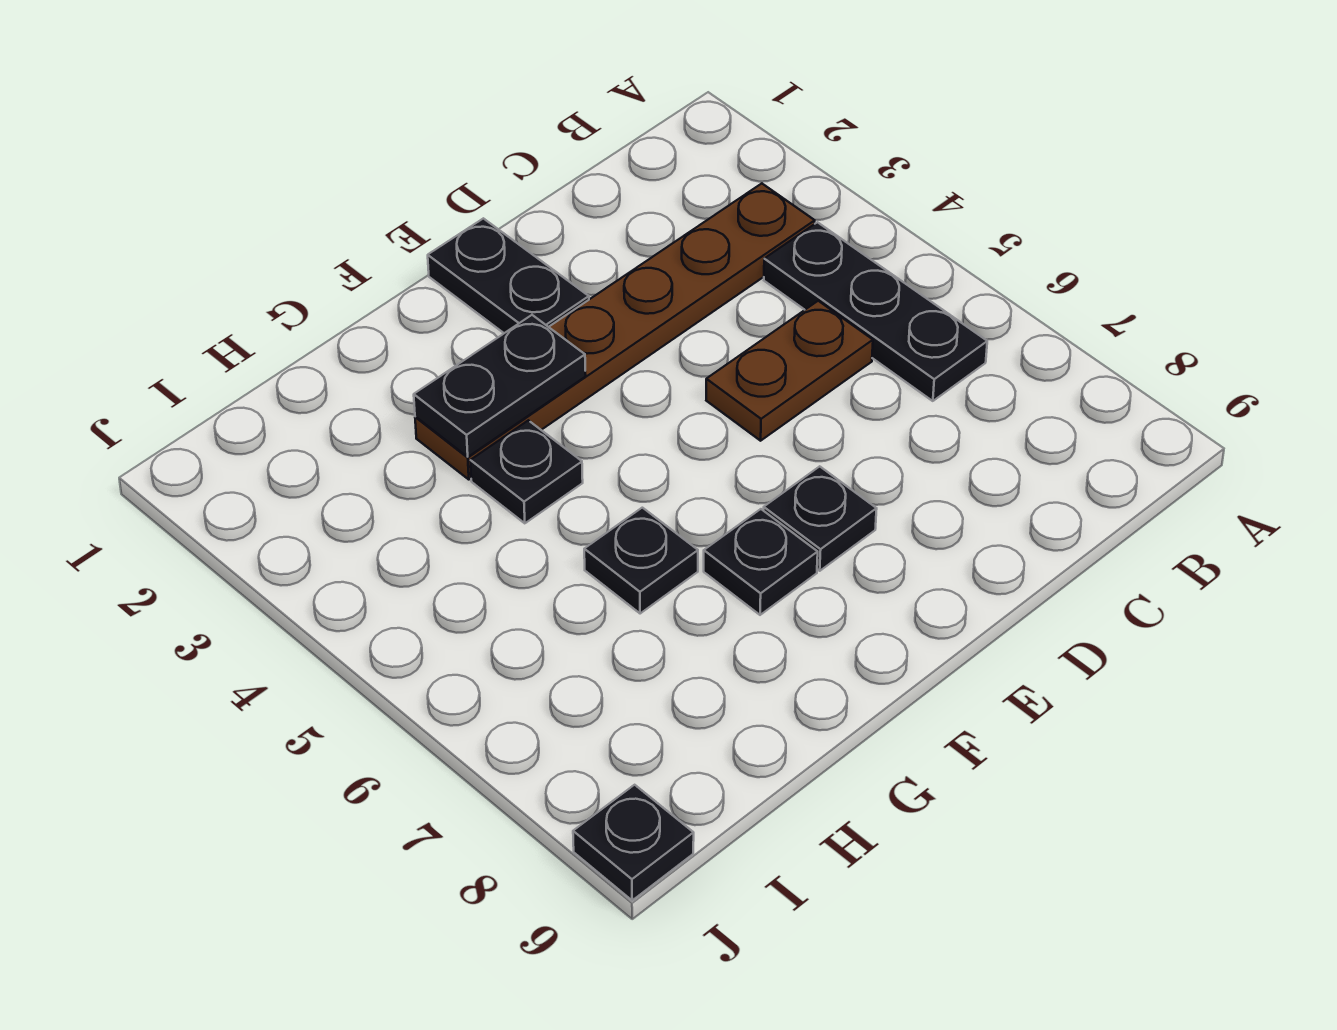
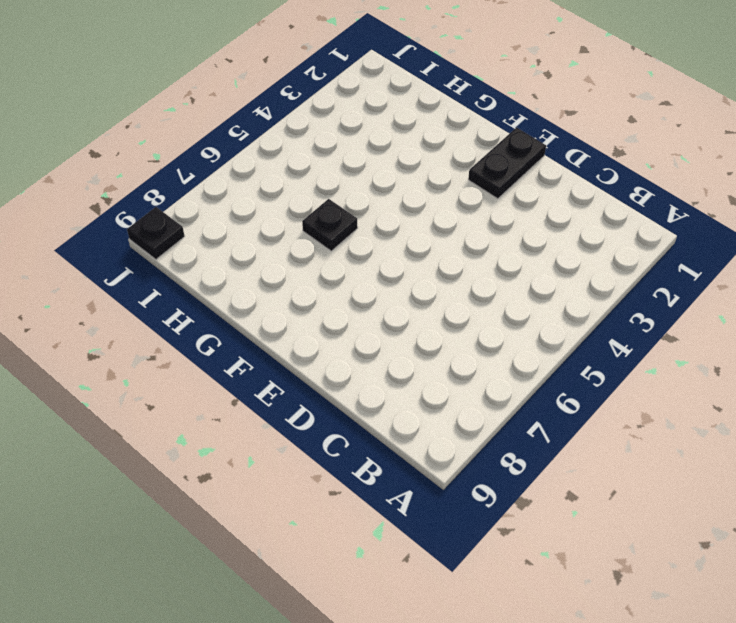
none -> brown 1x6 plate [415,183,815,480]
none -> black 1x3 plate [764,222,987,401]

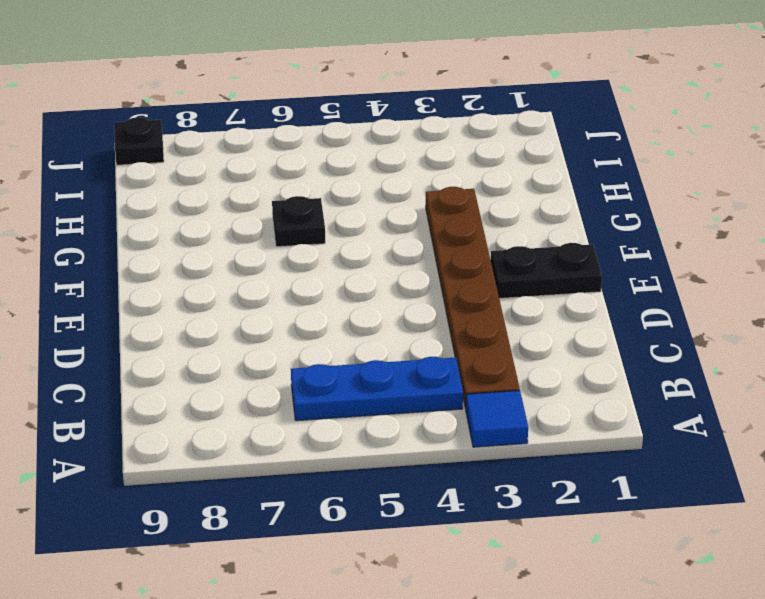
blue 1x1 tile [466,391,528,447] -> none
blue 1x3 plate [291,357,463,421] -> black 1x3 plate [764,222,987,401]
none -> brown 1x2 plate [706,301,873,441]
none -> black 1x1 plate [764,466,877,571]

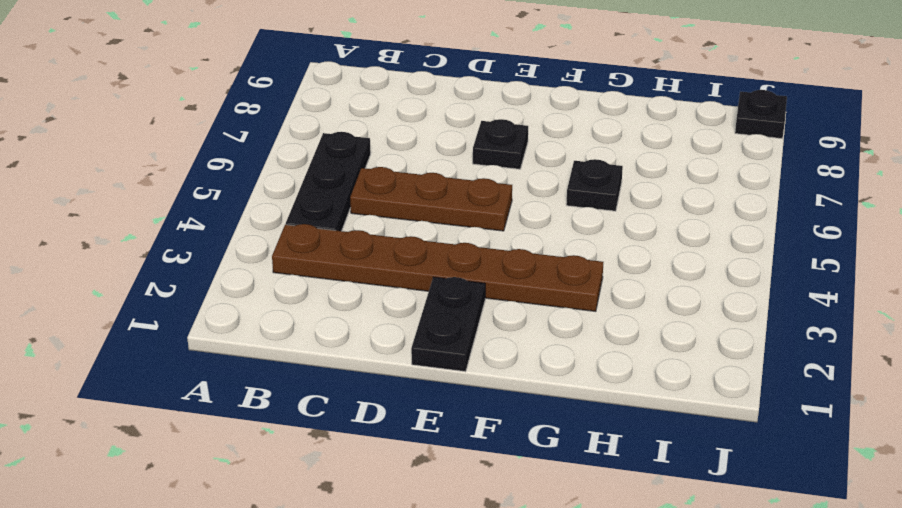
brown 1x3 plate [350,167,512,231] -> brown 1x2 plate [706,301,873,441]
none -> black 1x1 plate [704,509,818,615]
none -> black 1x1 plate [470,420,583,523]

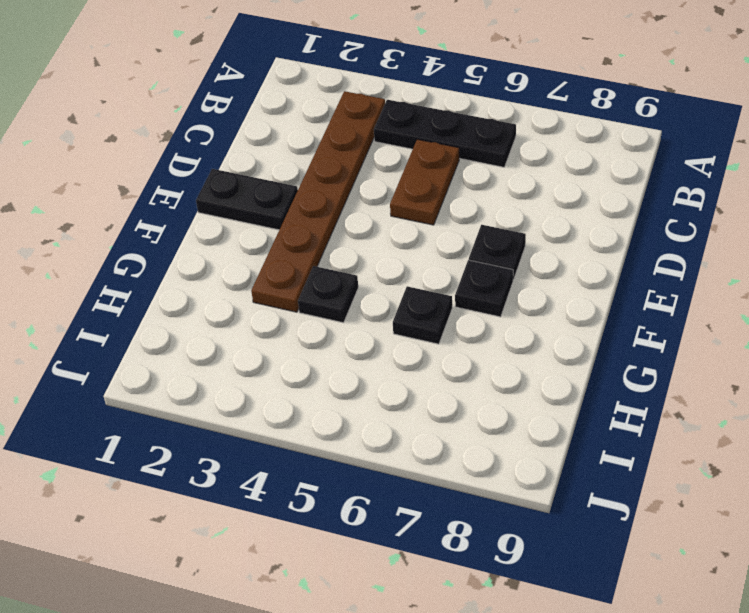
none -> black 1x1 plate [573,785,694,900]
none -> black 1x2 plate [414,315,586,457]

